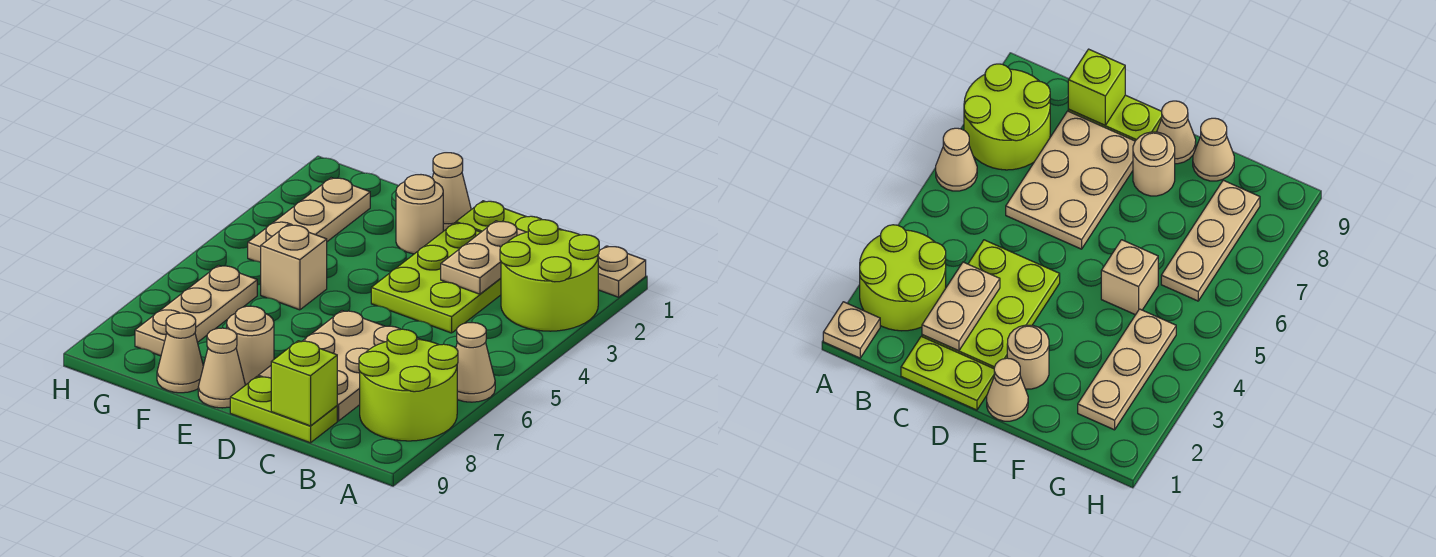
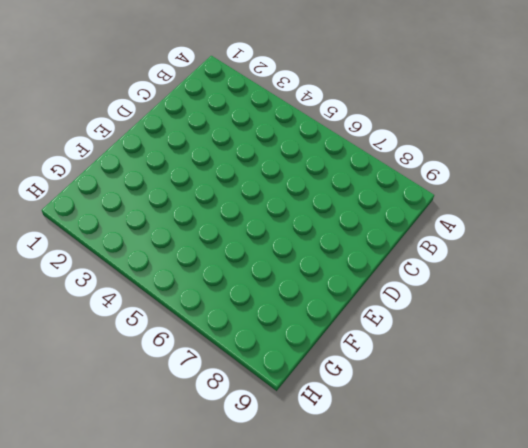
none -> tan 1x1 plate [598,246,646,297]
none -> lime 2x2 round brick [500,220,599,331]
none -> tan 1x1 cone [456,323,495,402]

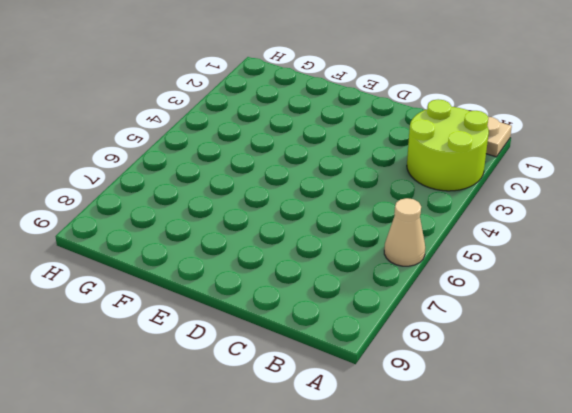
none -> lime 2x2 round brick [359,329,458,441]
none -> lime 1x2 plate [456,201,562,232]
none -> lime 2x3 plate [371,223,501,333]

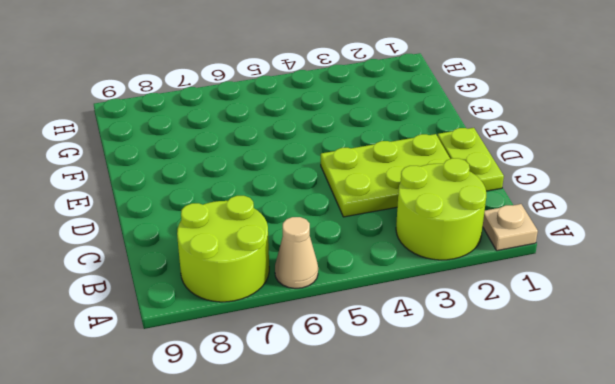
none -> tan 2x3 plate [258,311,421,421]
none -> lime 1x2 plate [230,376,337,443]
none -> tan 1x1 cone [432,153,471,231]

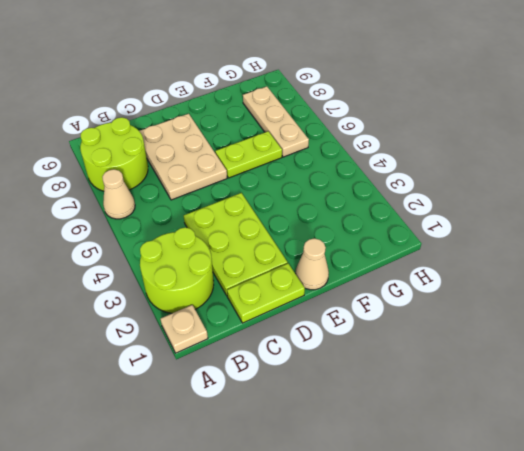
lime 1x2 plate [215,131,282,178] -> lime 1x2 plate moved to [230,376,337,443]
none -> tan 1x1 round brick [396,175,443,254]
none -> tan 1x1 round brick [227,306,274,385]
none -> tan 1x1 cone [198,328,245,408]

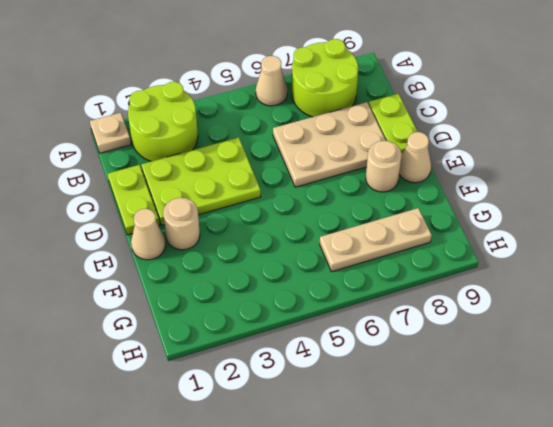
none -> tan 1x1 brick [261,225,327,310]
none -> tan 1x1 cone [157,313,203,393]
none -> tan 1x3 plate [248,178,370,262]

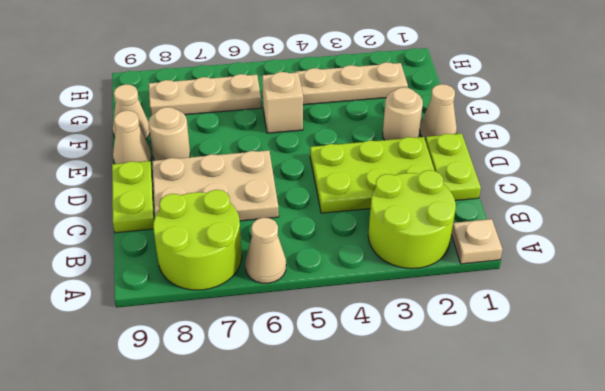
none -> tan 1x2 plate [441,221,526,294]
none -> lime 1x1 brick [271,341,337,426]

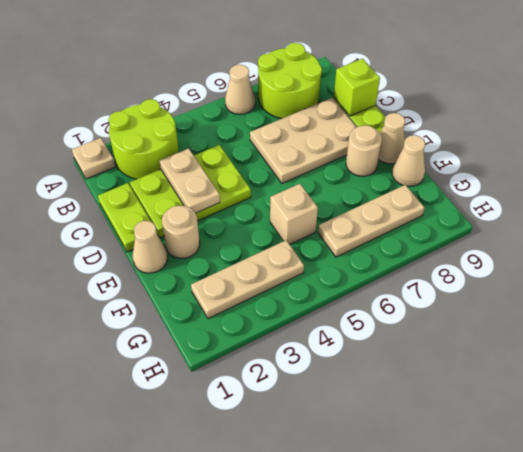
tan 1x2 plate [160,148,220,213] -> tan 1x2 plate turned to [441,221,526,294]

